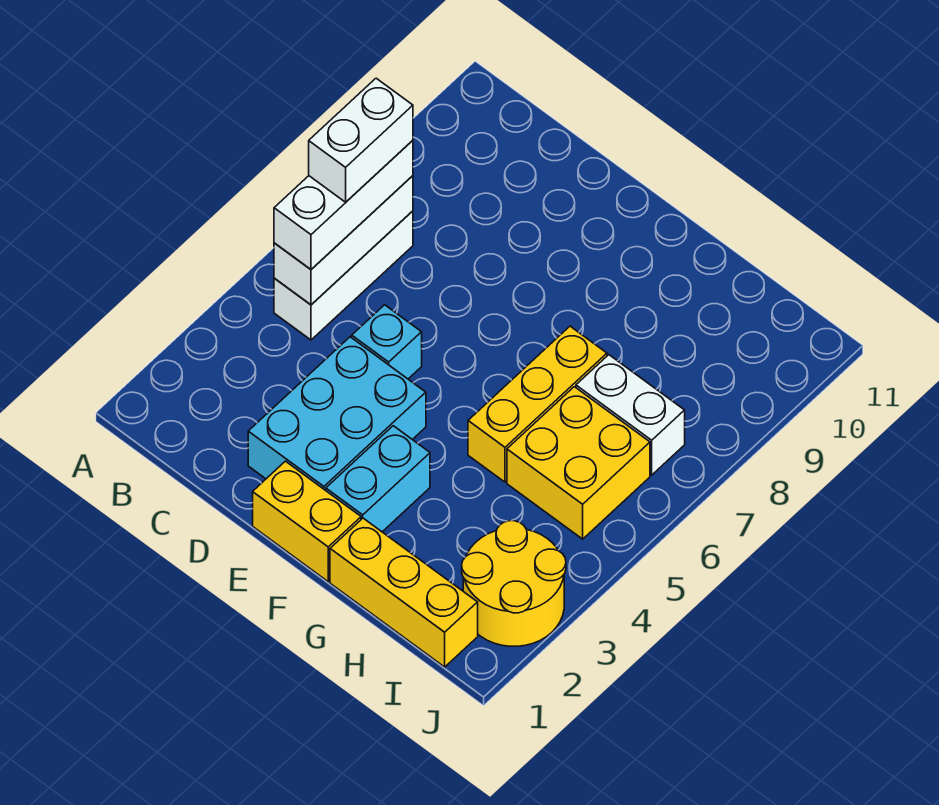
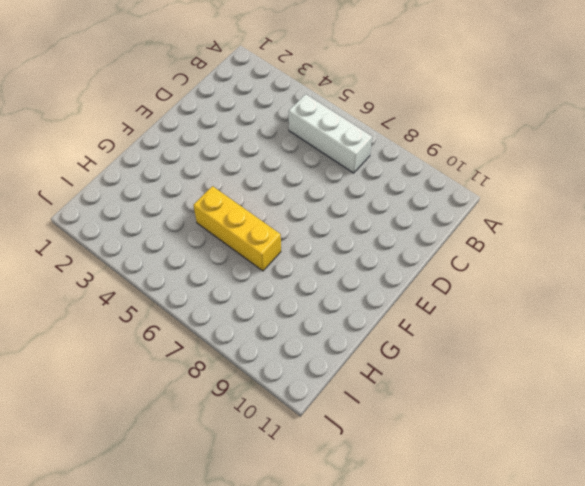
none -> cyan 2x3 brick [248,337,426,490]
none -> cyan 1x1 brick [352,305,422,379]
none -> yellow 1x2 brick [253,461,361,582]

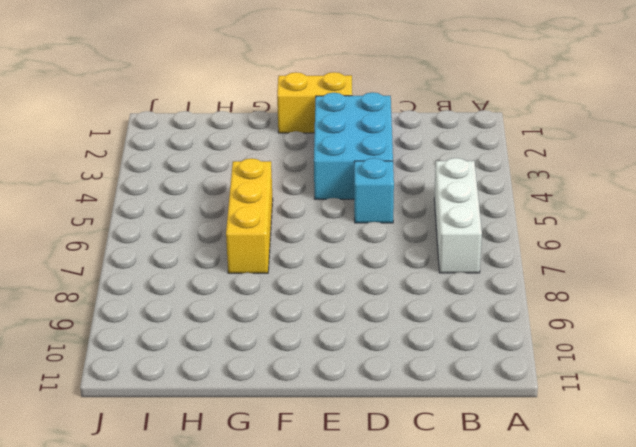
none -> cyan 1x2 brick [326,426,430,532]
none -> yellow 1x3 brick [330,518,478,667]
none -> yellow 2x2 brick [507,387,650,539]

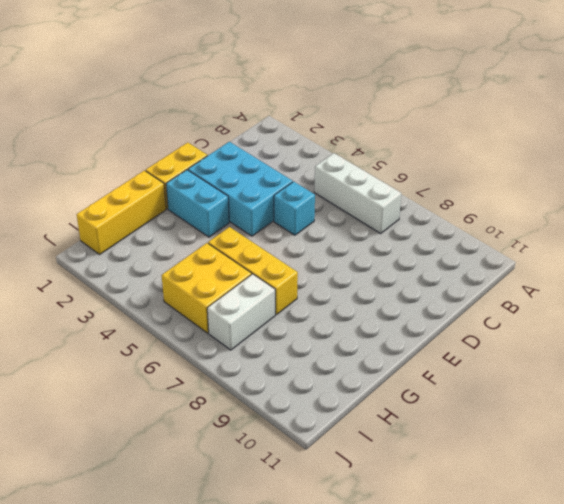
none -> yellow 2x2 round brick [462,521,566,646]
none -> white 1x3 brick [274,176,413,305]
none -> white 1x3 brick [274,140,413,269]

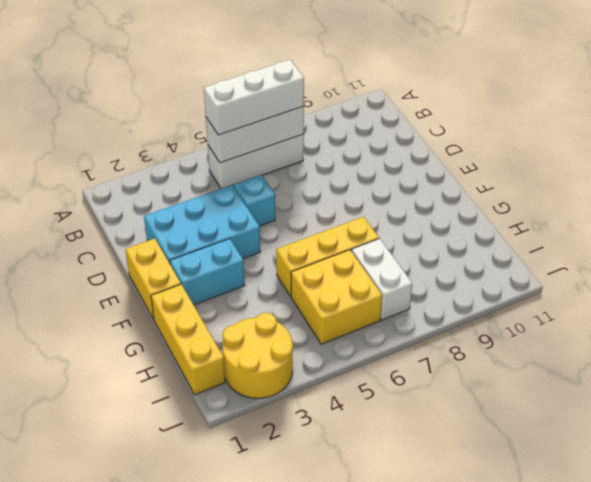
none -> white 1x2 brick [309,78,413,202]

